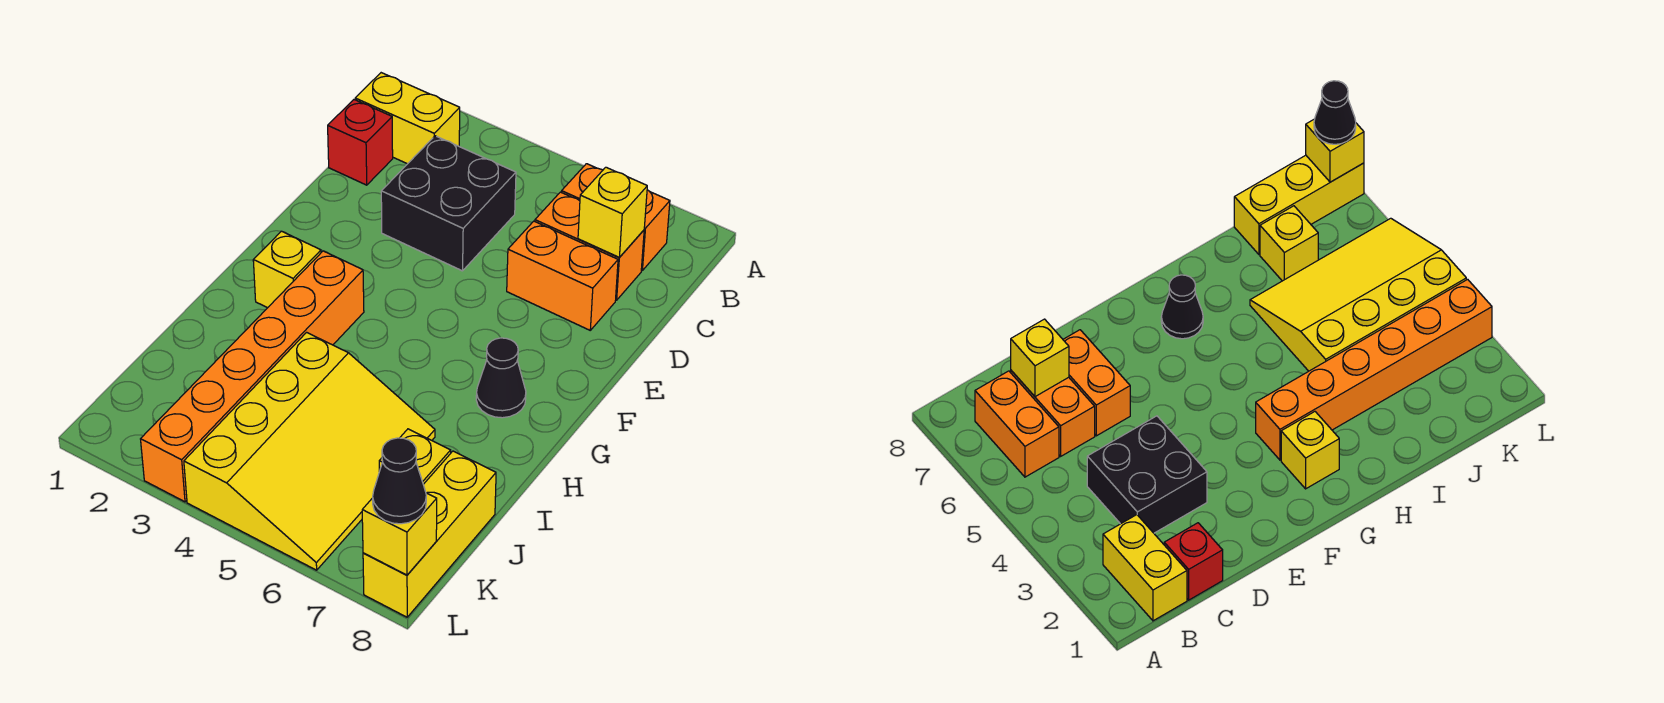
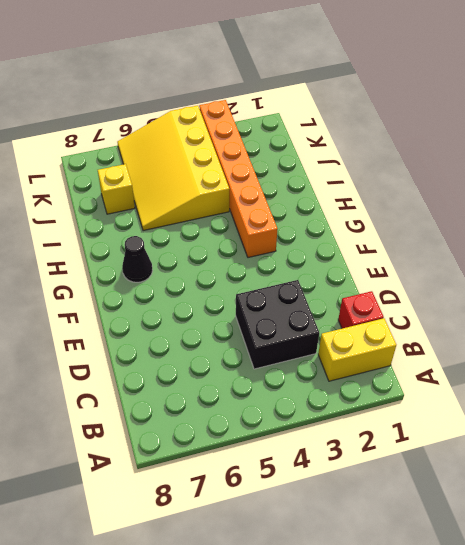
none -> orange 1x2 brick [562,164,670,270]
none -> orange 1x2 brick [535,192,644,300]
none -> orange 1x2 brick [507,221,618,330]

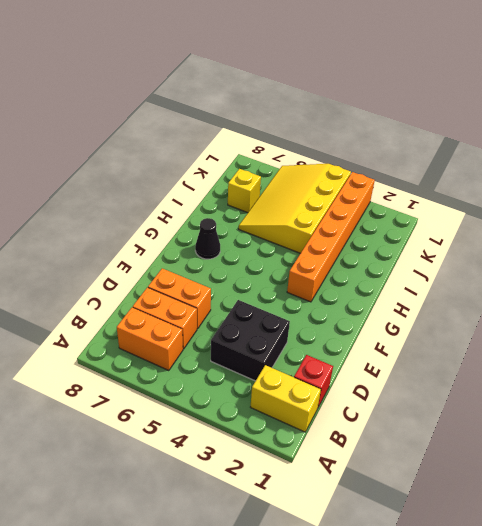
none -> yellow 1x1 brick [253,231,321,308]
none -> yellow 1x3 brick [363,451,496,617]
none -> yellow 1x1 brick [578,167,647,257]

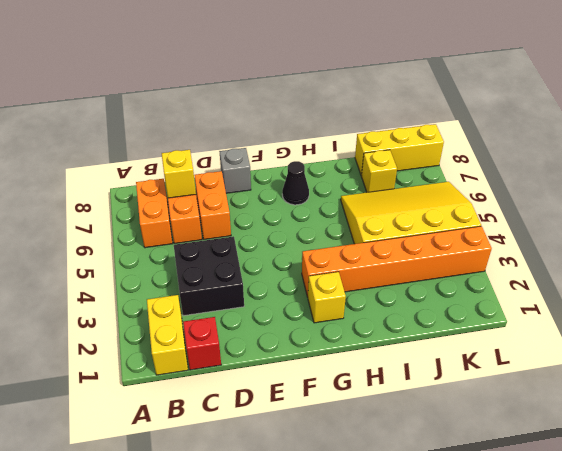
grey 1x1 brick [219,148,251,193] -> none
none -> yellow 1x1 brick [362,493,437,575]
none -> black 1x1 cone [373,438,426,524]

